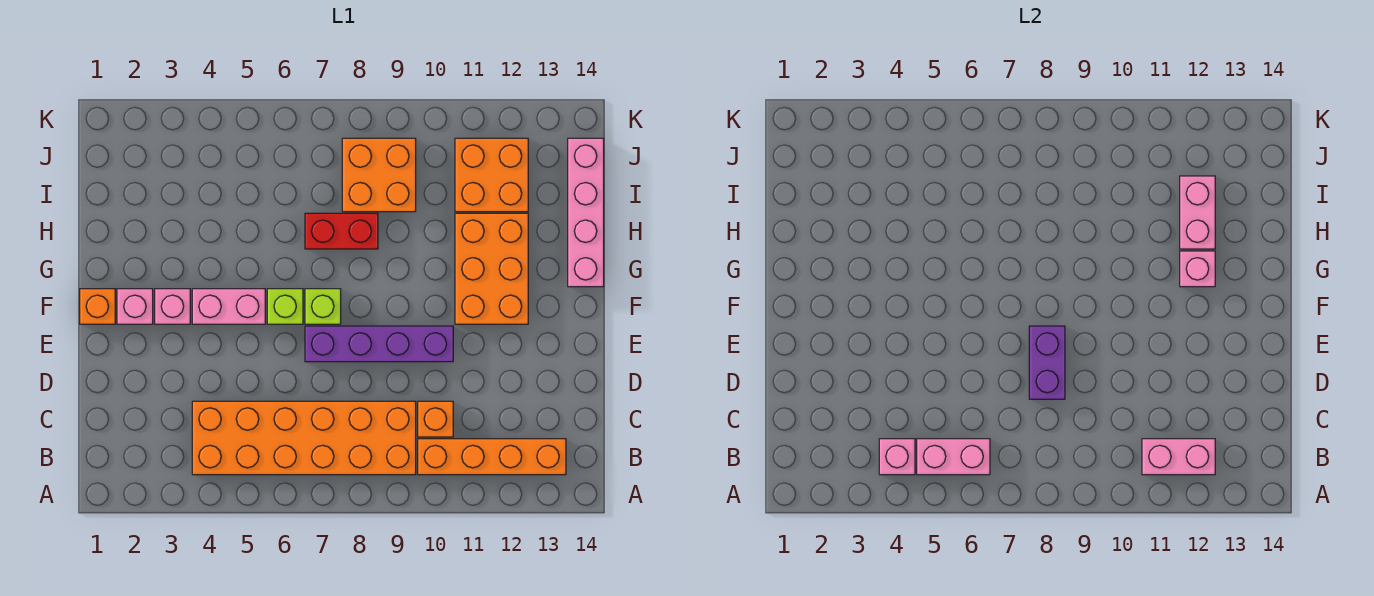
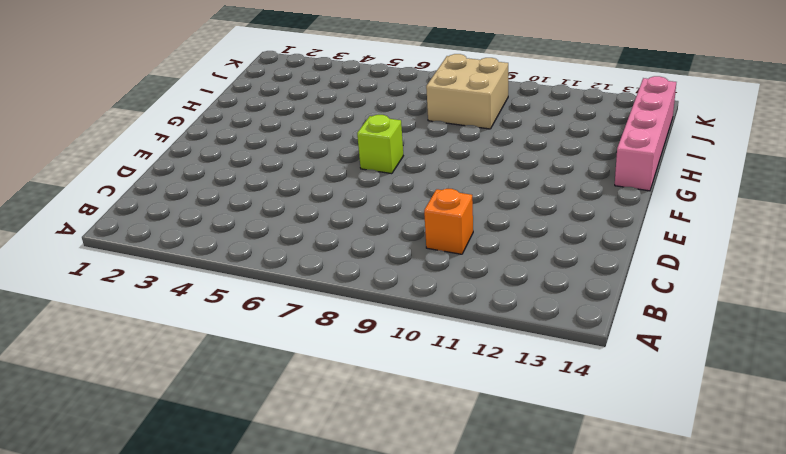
tan 2x2 brick [426,54,508,129] -> orange 2x2 brick [342,138,416,212]
none -> orange 2x6 brick [192,401,416,475]
none -> orange 1x4 brick [418,439,566,475]
none -> purple 1x4 brick [305,326,453,362]

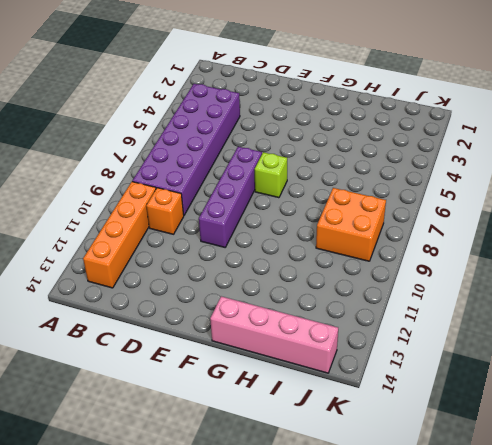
purple 2x6 brick [132,84,240,215] -> orange 2x6 brick [192,401,416,475]
none -> orange 1x1 brick [80,289,115,324]
none -> pink 1x1 brick [117,289,153,324]
none -> pink 1x1 brick [155,289,190,324]

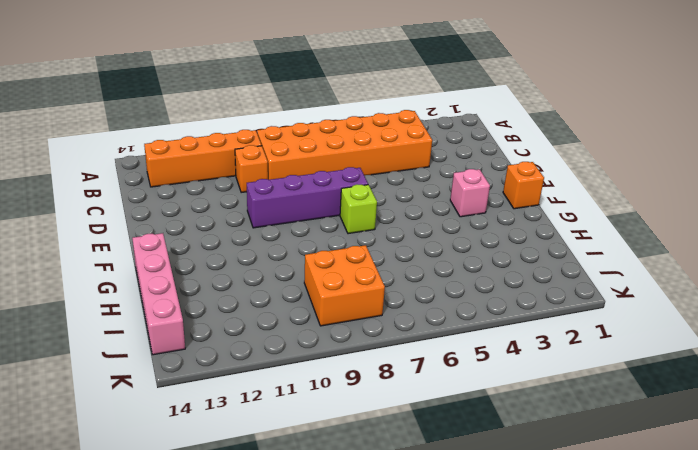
none -> pink 1x1 brick [117,289,153,324]
none -> pink 1x2 brick [192,289,265,324]
none -> lime 1x1 brick [267,289,303,324]

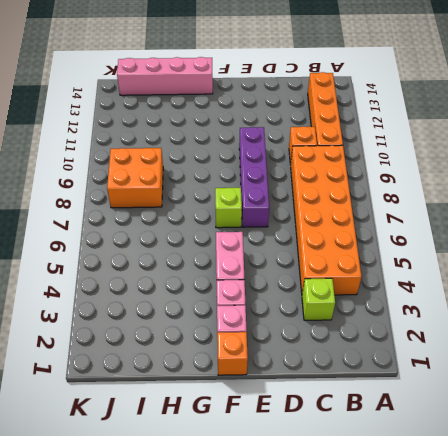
lime 1x1 brick [302,278,335,320] -> lime 1x1 brick moved to [267,289,303,324]
none -> orange 2x3 brick [455,213,528,324]
none -> red 1x2 brick [305,213,378,249]
none -> orange 2x2 brick [455,138,528,212]

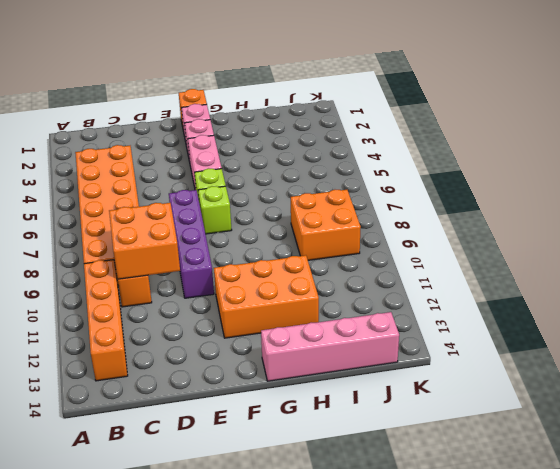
orange 2x2 brick [109,203,180,279] -> orange 2x2 brick moved to [455,138,528,212]
none -> red 1x2 brick [305,213,378,249]
none -> pink 1x1 brick [879,439,915,475]
none -> pink 1x2 brick [917,439,990,475]

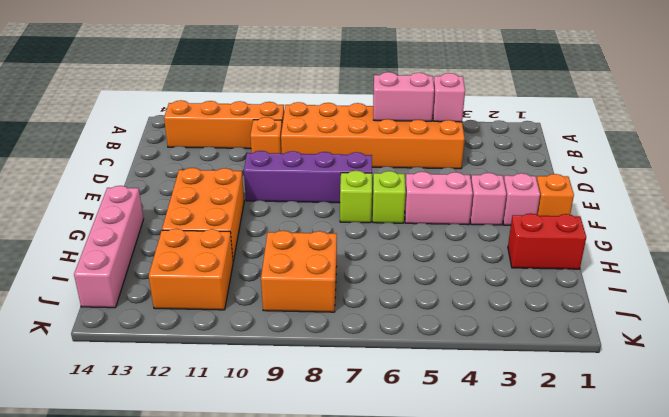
red 1x2 brick [508,213,586,269] -> red 1x2 brick moved to [305,213,378,249]
none -> pink 1x2 brick [1142,439,1215,475]
none -> purple 1x2 brick [1029,326,1065,399]
none -> pink 1x1 brick [1180,251,1215,287]

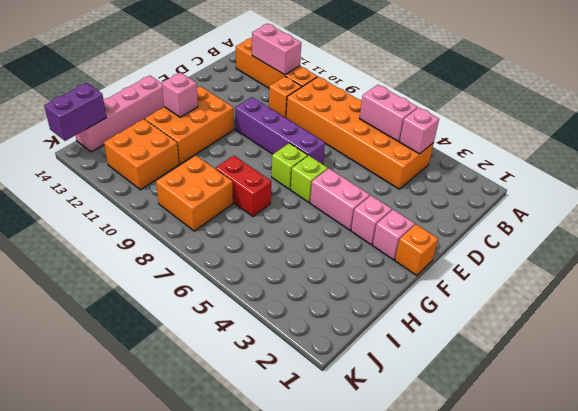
purple 1x2 brick [44,83,106,141] -> purple 1x2 brick moved to [1029,326,1065,399]
none -> pink 1x2 brick [1180,176,1215,249]

